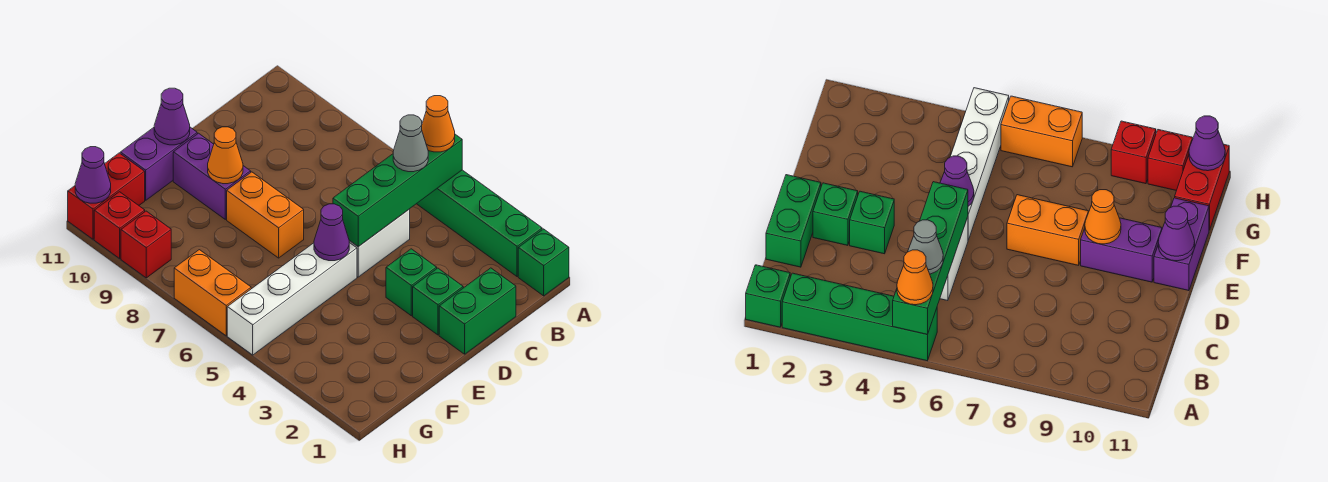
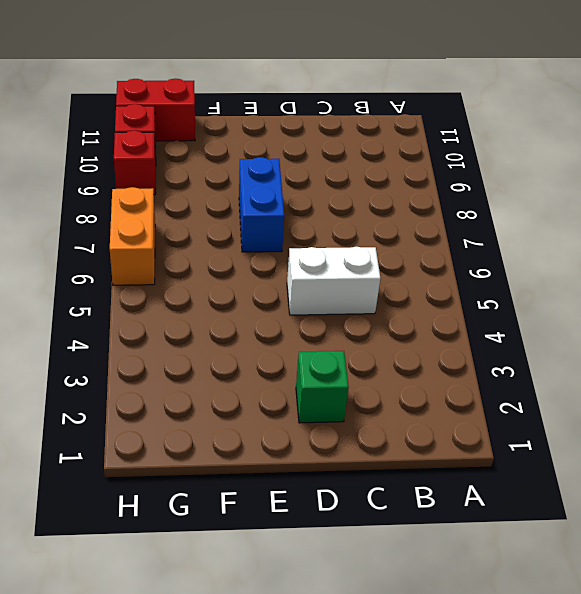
blue 1x2 brick [239,157,284,252] -> orange 1x2 brick [227,172,304,258]
none -> green 1x1 brick [518,229,569,296]
none -> green 1x4 brick [417,170,542,277]
none -> green 1x2 brick [439,268,516,354]

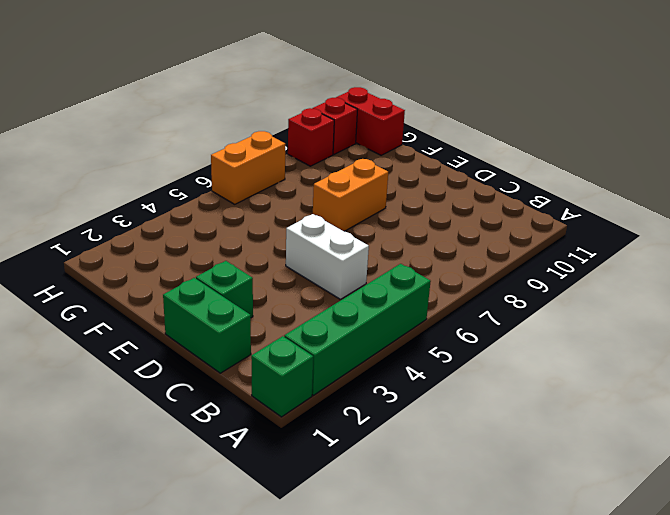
none -> green 1x1 brick [386,249,437,316]
none -> white 1x4 brick [227,243,357,355]
none -> purple 1x2 brick [173,133,251,219]

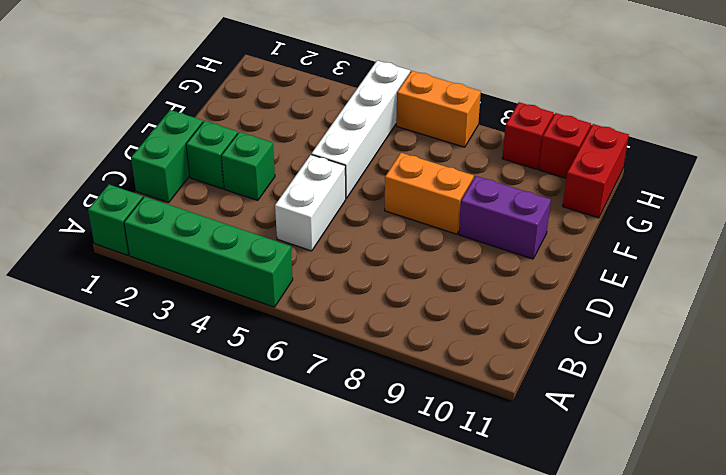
none -> purple 1x2 brick [120,127,197,200]
none -> green 1x4 brick [333,134,462,247]
none -> purple 1x1 cone [314,204,349,261]

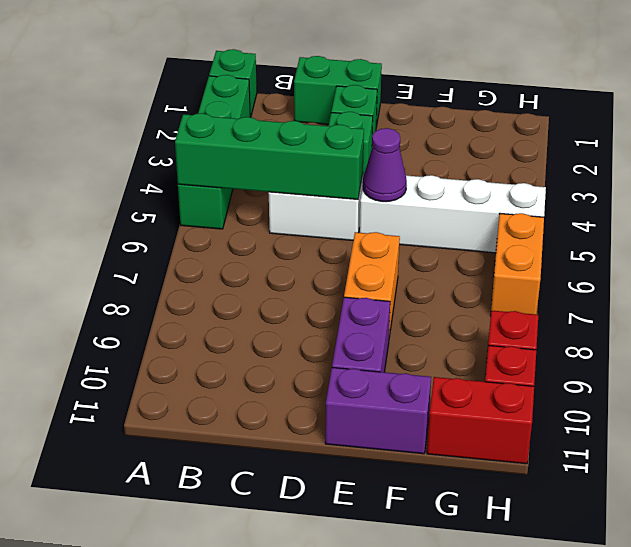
none -> orange 1x1 cone [208,127,243,184]
none -> purple 1x1 cone [154,88,190,145]
none -> purple 1x1 cone [75,147,111,203]

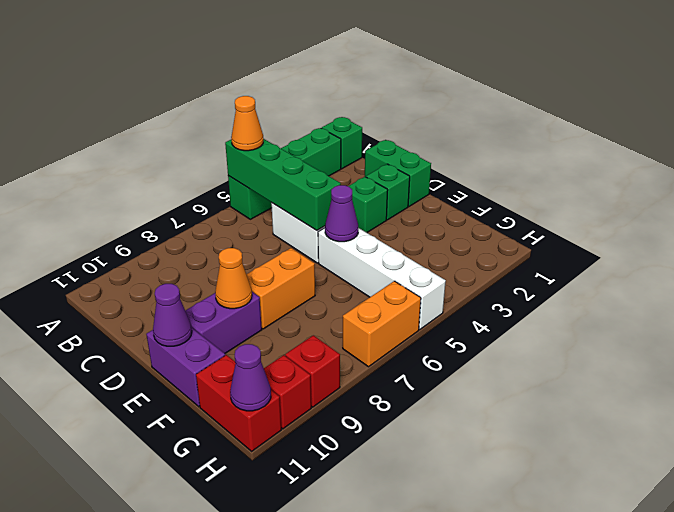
none -> grey 1x1 cone [393,115,428,172]

